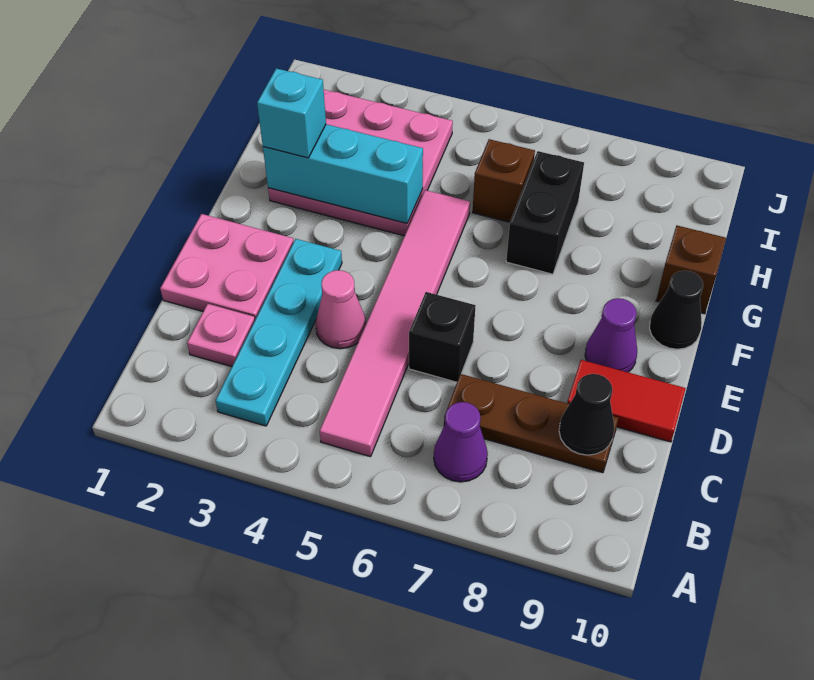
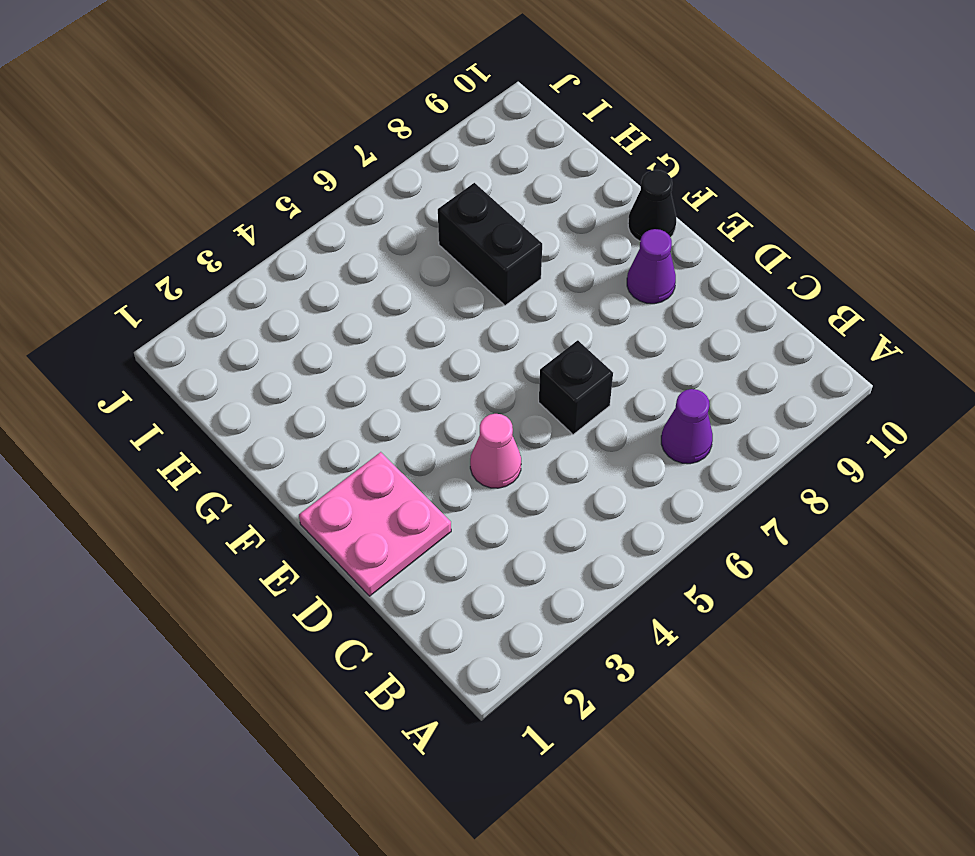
none -> cyan 1x4 plate [216,239,342,426]
none -> pink 1x6 tile [320,190,470,457]
none -> pink 1x1 plate [187,304,255,367]

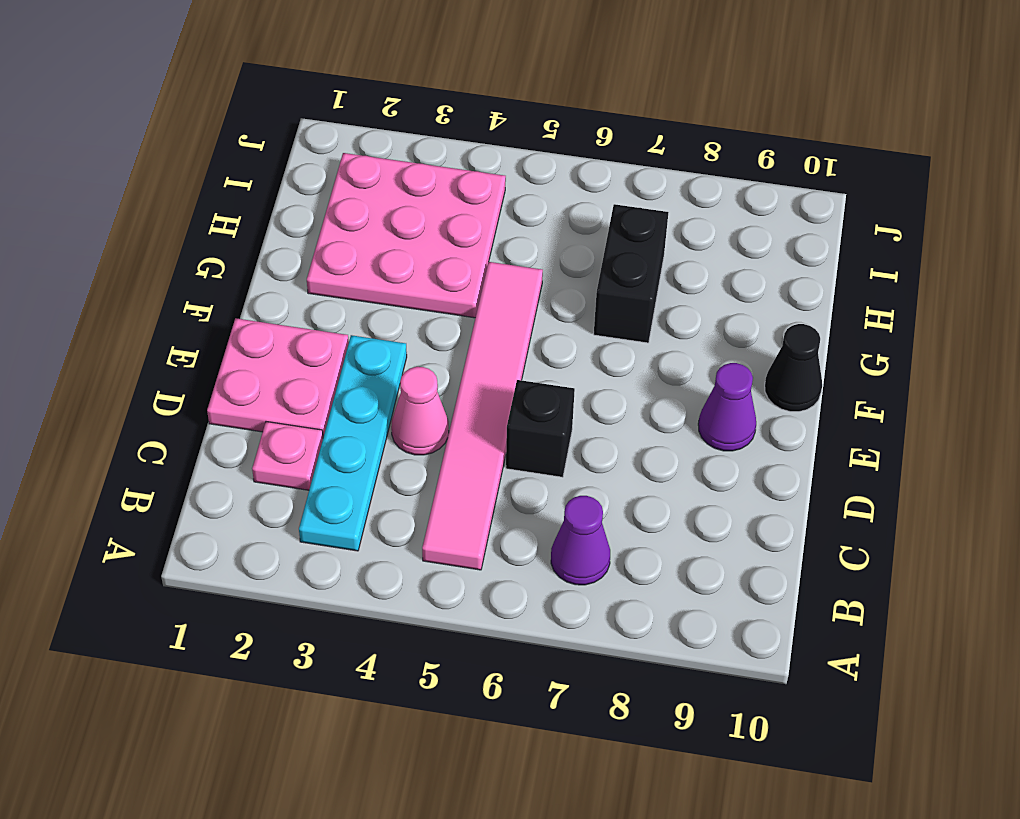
none -> brown 1x3 plate [444,374,618,473]
none -> red 1x2 tile [567,360,686,442]
none -> brown 1x1 brick [656,226,726,314]

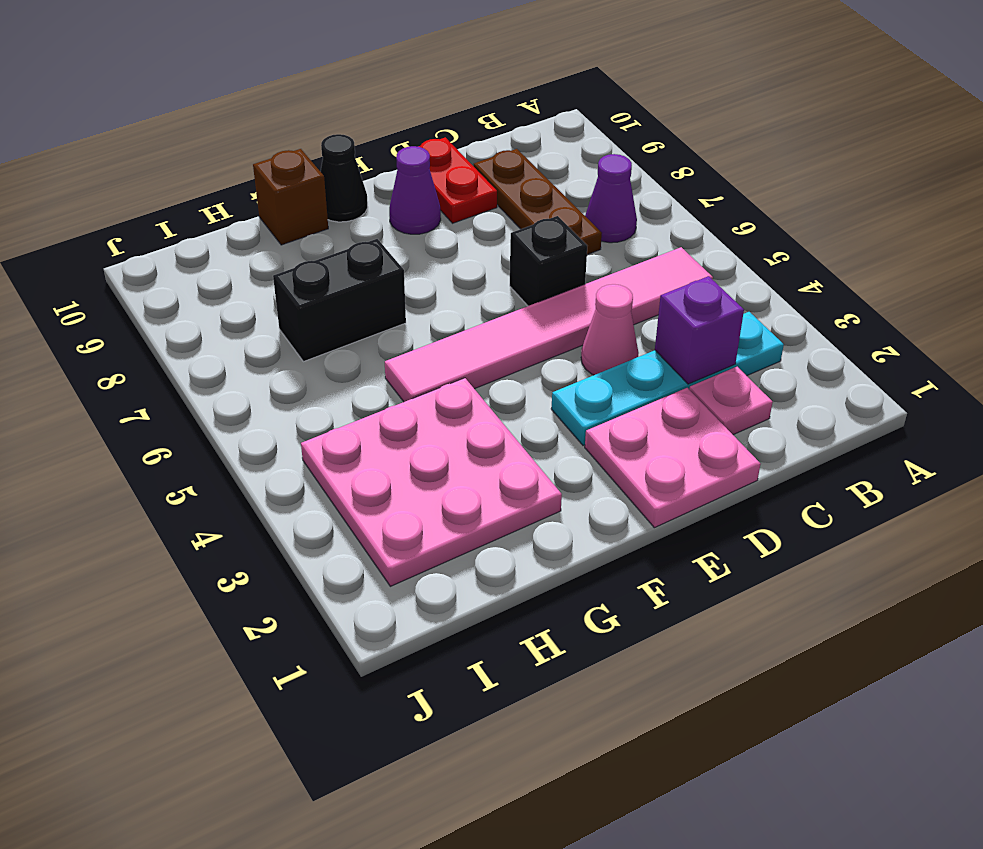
purple 1x1 brick [655,276,744,384] -> none
red 1x2 plate [418,137,497,223] -> red 1x2 tile [567,360,686,442]
none -> brown 1x1 brick [473,139,535,222]
none -> black 1x1 cone [559,374,614,455]
none -> cyan 1x3 brick [263,124,423,223]

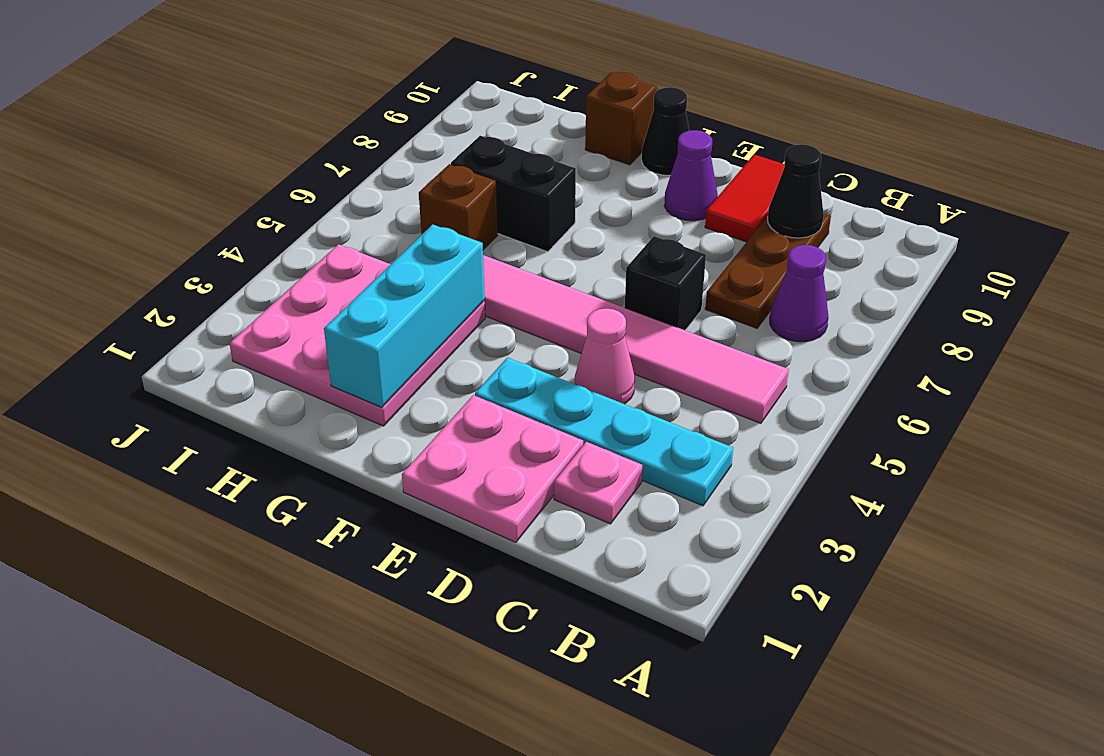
none -> cyan 1x1 brick [257,68,326,158]

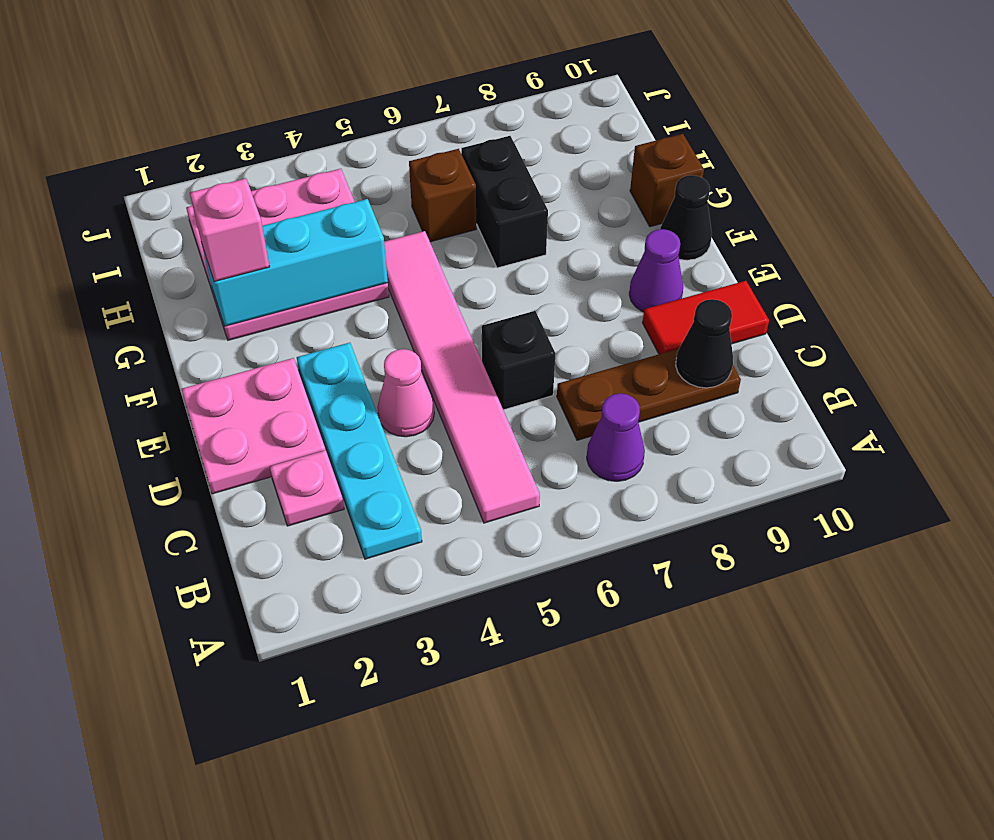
pink 1x1 brick [190,178,270,282] -> cyan 1x1 brick [257,68,326,158]

